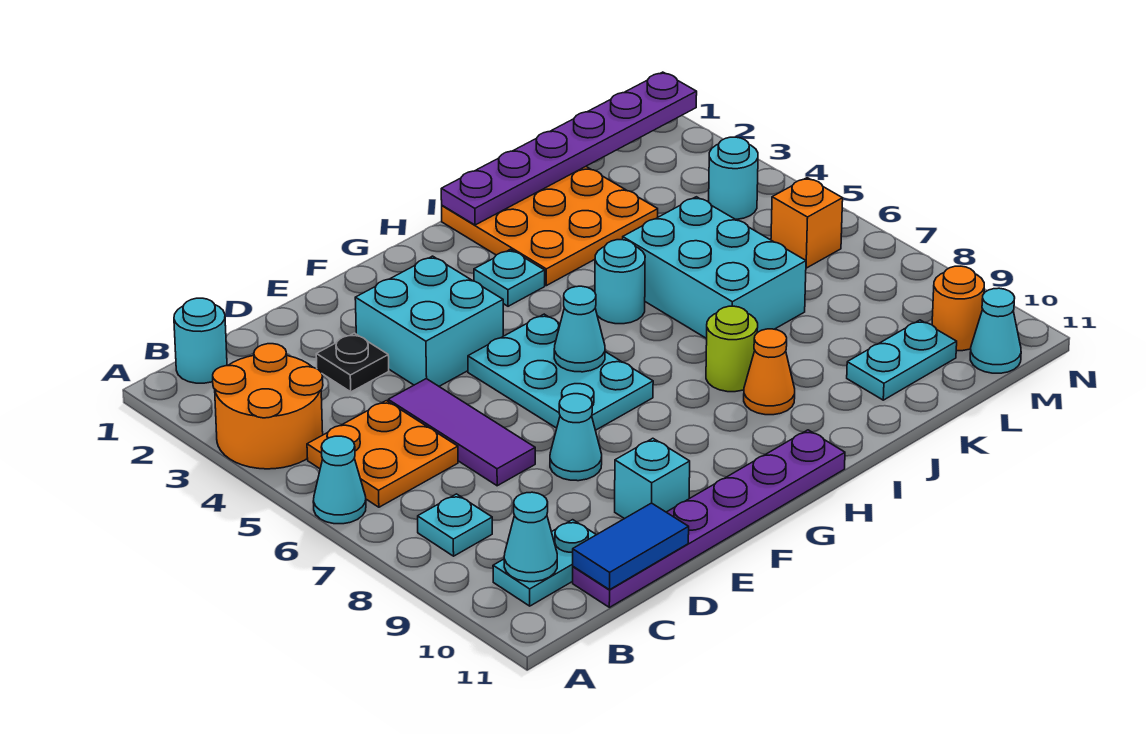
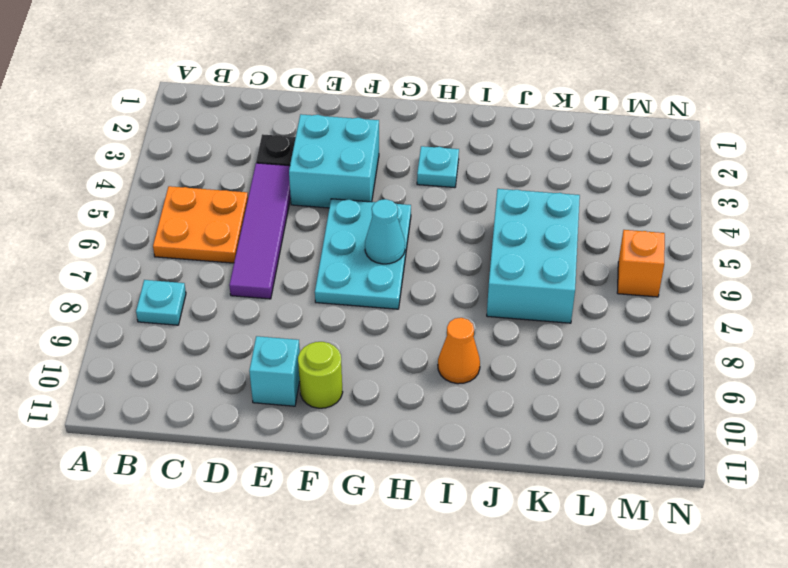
purple 1x4 tile [229,163,291,299] -> purple 1x3 tile [388,379,535,486]
lime 1x1 round brick [298,342,343,408] -> lime 1x1 round brick moved to [706,306,758,392]
none -> orange 2x2 round brick [213,344,323,469]
none -> cyan 1x1 cone [313,436,366,524]
none -> cyan 1x1 round brick [174,298,227,383]

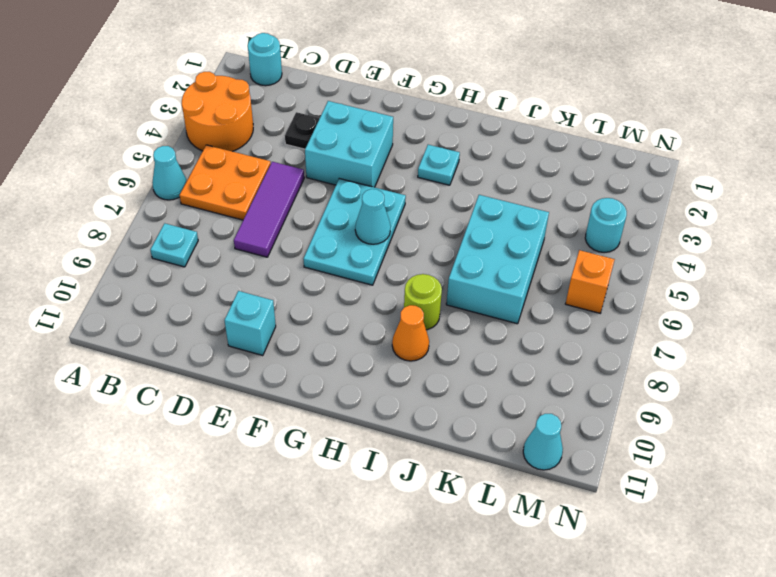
none -> cyan 1x2 plate [493,520,596,606]
none -> purple 1x6 plate [573,430,845,607]
none -> cyan 1x1 cone [550,394,602,481]

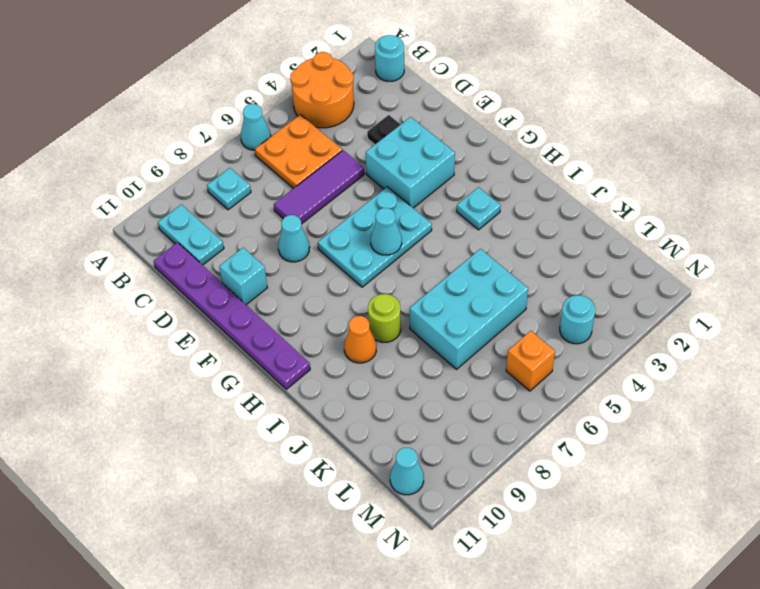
none -> orange 3x3 plate [442,167,658,286]
none -> cyan 1x1 round brick [595,240,645,324]
none -> cyan 1x2 plate [847,320,957,400]

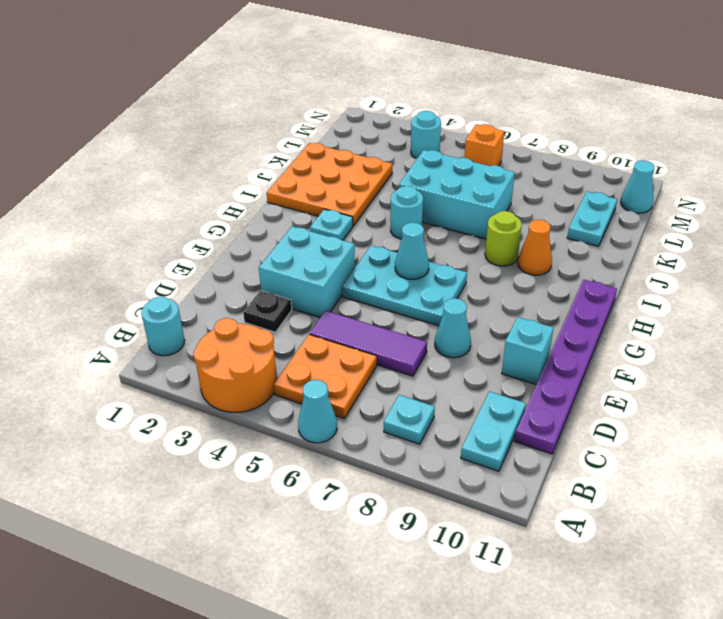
none -> orange 1x1 round brick [932,266,984,351]
none -> cyan 1x1 cone [504,492,557,582]
none -> blue 1x2 tile [573,503,689,590]

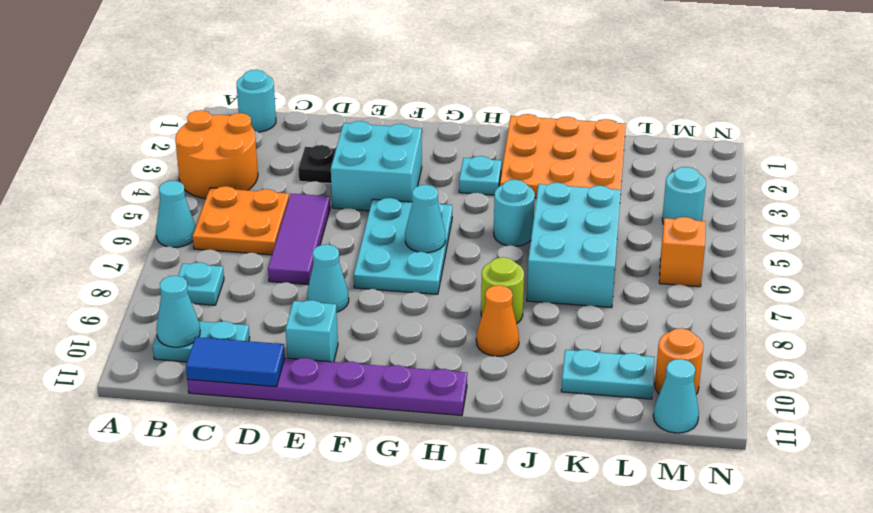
none -> purple 1x6 plate [441,72,697,225]

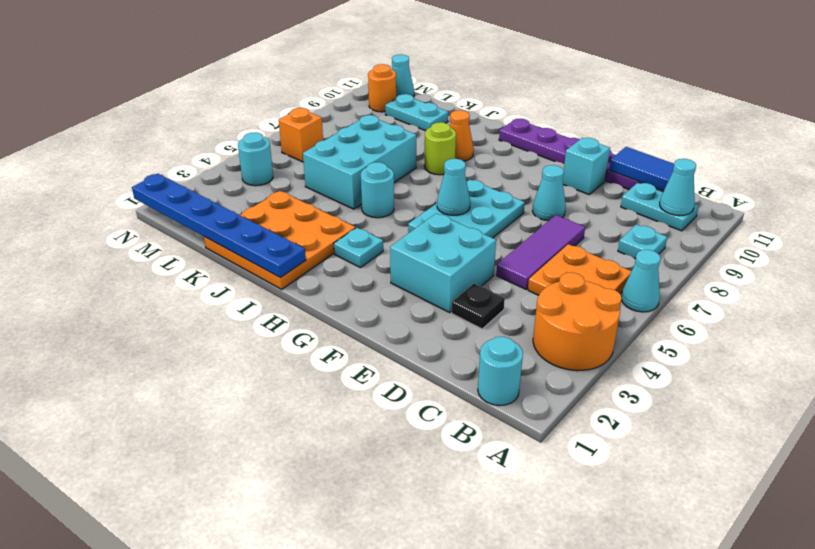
blue 1x6 plate [132,174,306,278] -> purple 1x6 plate [441,72,697,225]

